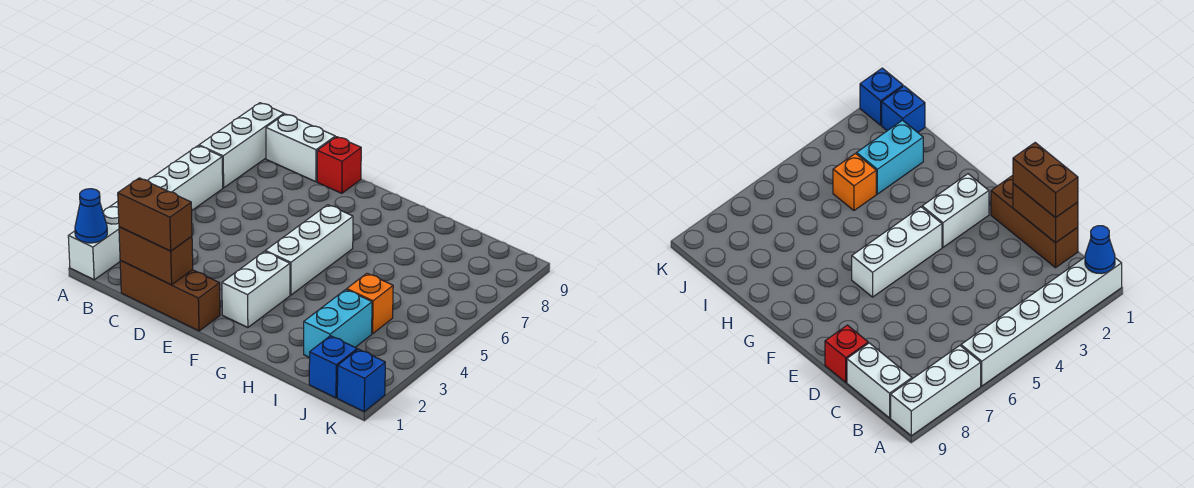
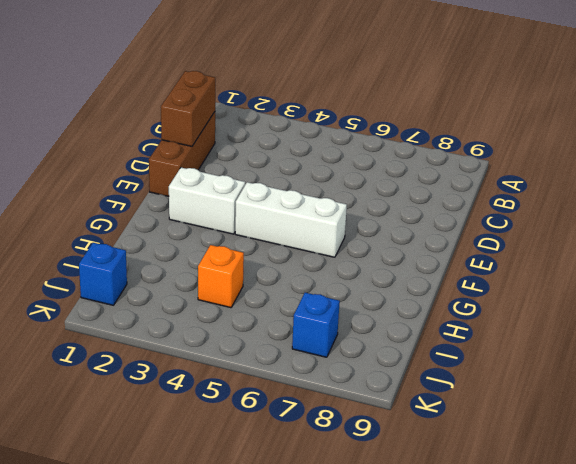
blue 1x1 brick [292,293,340,357] -> blue 1x1 brick moved to [337,349,385,412]
none -> white 1x6 brick [68,146,223,280]
none -> white 1x3 brick [199,103,284,188]
none -> white 1x2 brick [266,114,335,182]

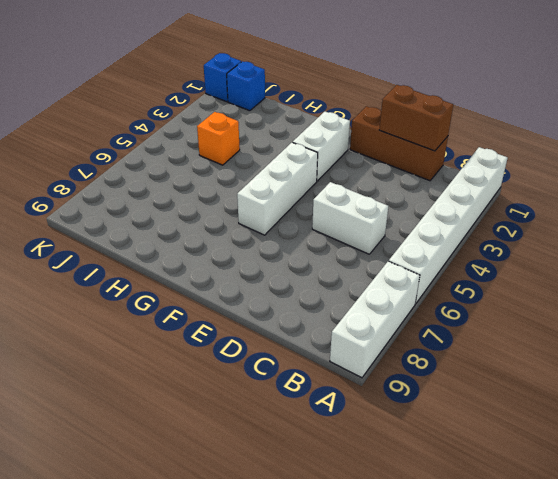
white 1x2 brick [312,182,388,254] -> white 1x2 brick moved to [266,114,335,182]
none -> red 1x1 brick [317,137,361,193]
none -> cyan 1x2 brick [304,290,372,358]
none -> blue 1x1 cone [75,189,107,243]

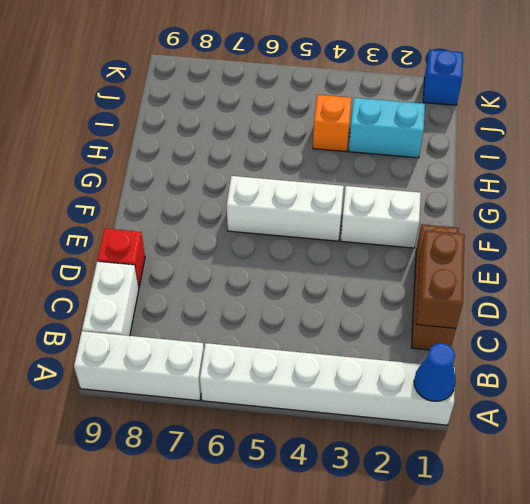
none -> blue 1x1 brick [309,336,357,398]
none -> brown 1x2 brick [118,178,192,251]

